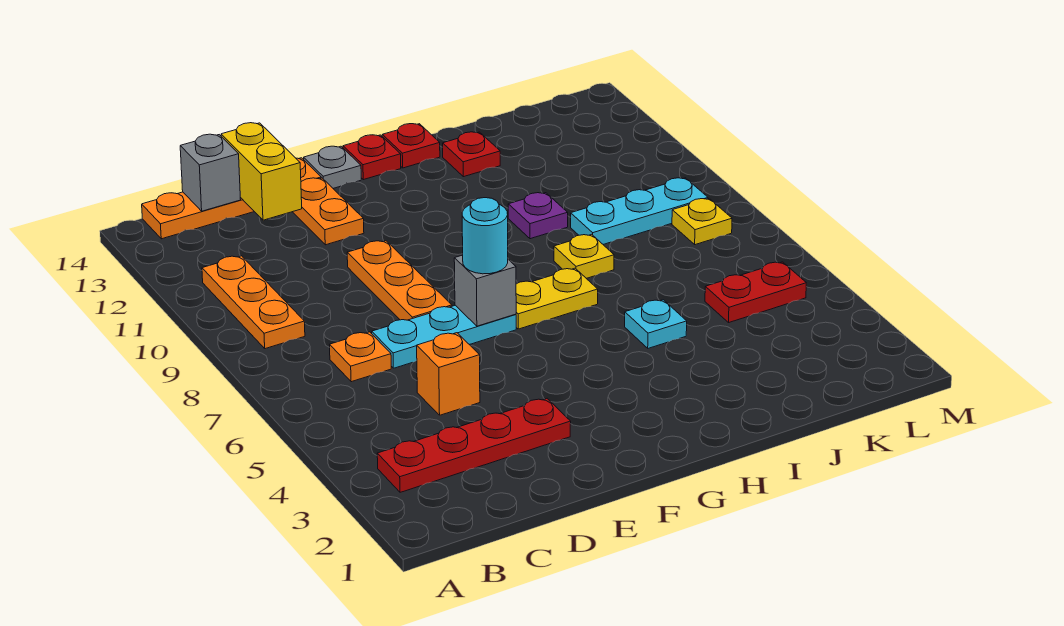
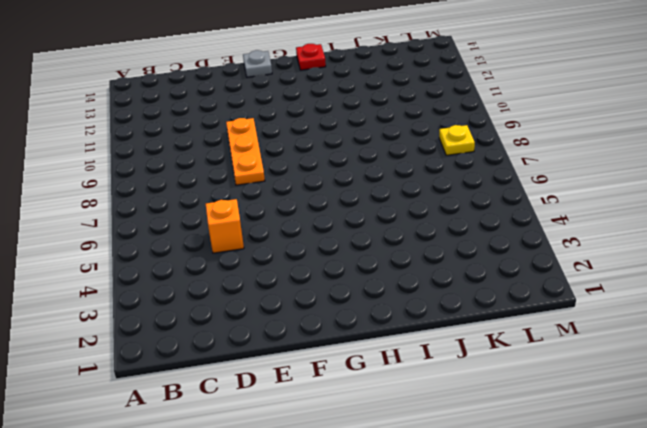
none -> red 1x4 plate [377,399,571,492]
none -> orange 1x3 plate [202,256,305,349]
none -> orange 1x4 plate [142,158,321,239]

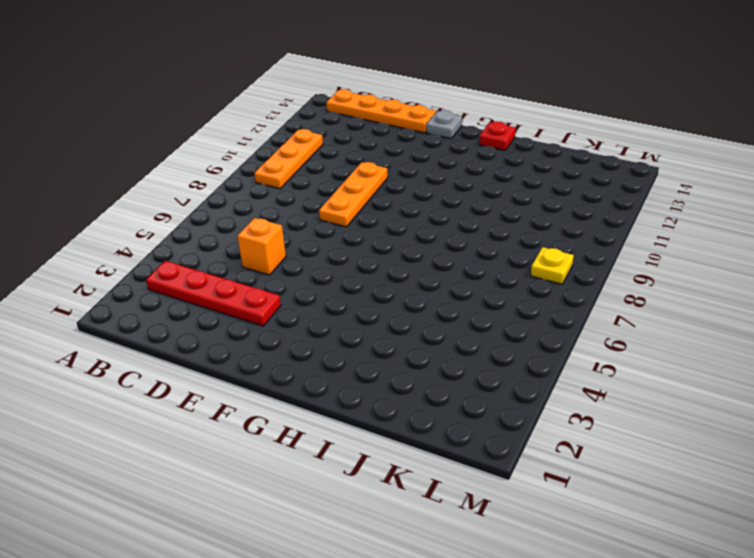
none -> orange 1x1 plate [330,332,391,382]
none -> cyan 1x3 plate [372,305,516,368]
none -> orange 1x2 plate [293,178,364,245]

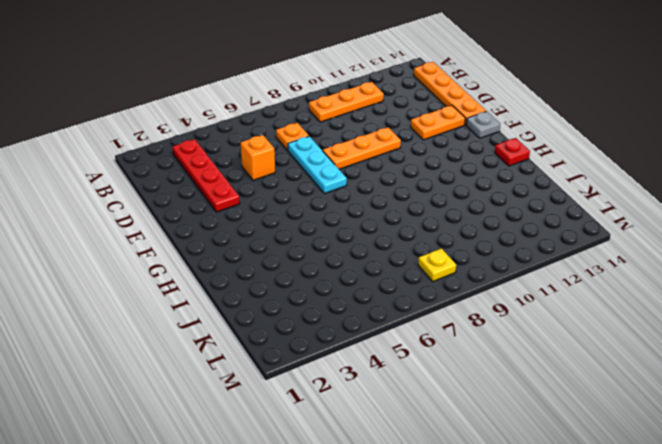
none -> yellow 1x2 plate [516,268,598,329]
none -> red 1x1 plate [343,135,401,180]
none -> cyan 1x1 plate [625,300,687,348]

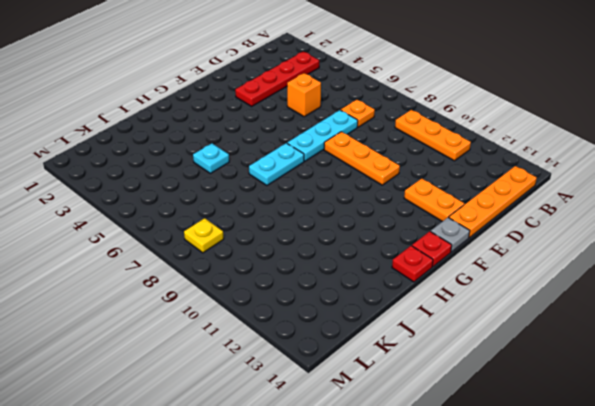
cyan 1x2 plate [249,143,304,185] -> yellow 1x2 plate [516,268,598,329]
none -> yellow 1x1 plate [554,234,614,278]
none -> purple 1x1 plate [508,193,568,239]
none -> red 1x1 plate [443,132,500,177]

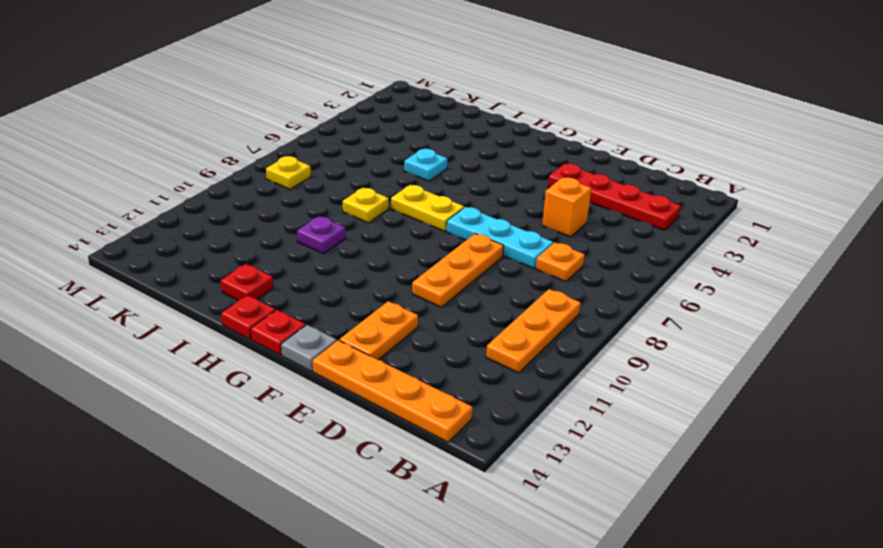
none -> cyan 1x3 plate [571,178,708,244]
none -> red 1x2 plate [705,262,806,322]
none -> grey 1x1 brick [180,134,241,211]

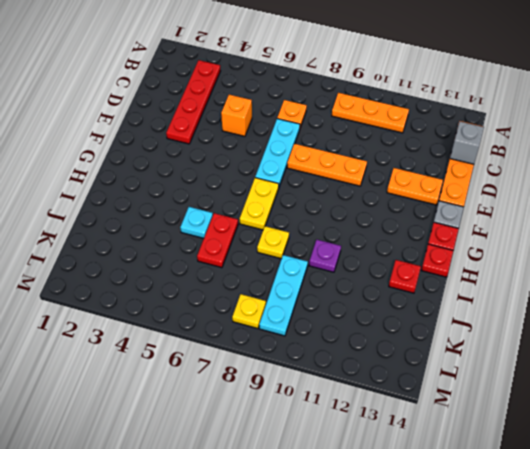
red 1x2 plate [197,213,238,268] -> red 1x2 plate moved to [705,262,806,322]
none -> yellow 1x2 brick [221,123,302,220]
none -> grey 1x1 brick [454,255,516,326]
none -> cyan 1x1 round brick [462,198,508,274]

